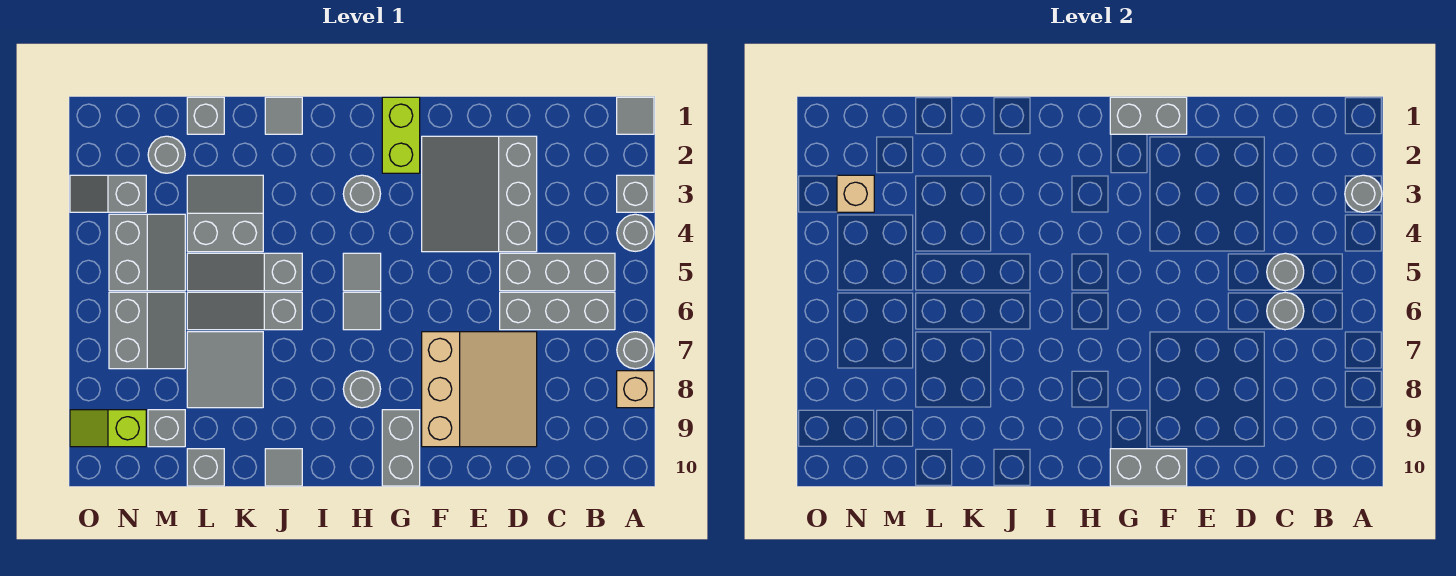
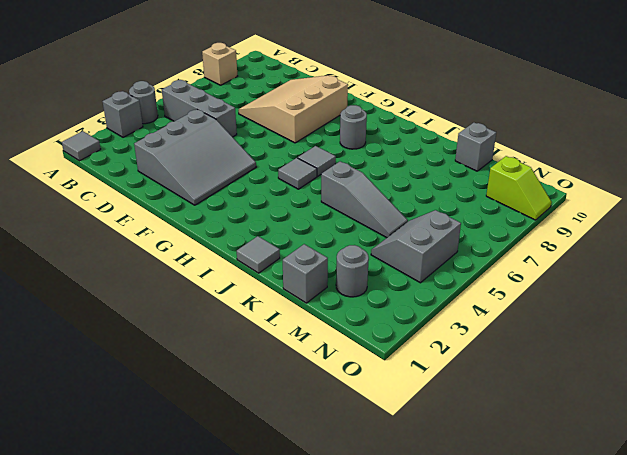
none -> grey 1x1 round brick [617,332,654,369]
none -> grey 1x3 brick [500,292,615,330]
none -> lime 1x2 brick [382,97,420,173]
none -> grey 1x2 brick [382,410,420,486]

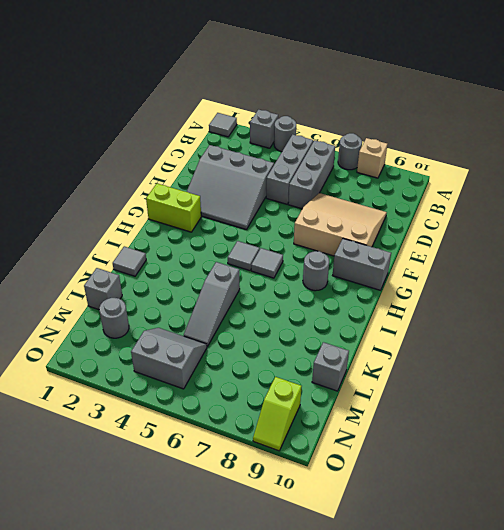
none -> grey 1x1 round brick [343,175,381,212]
none -> grey 1x3 slope [187,292,302,330]
none -> grey 1x1 tile [265,449,302,486]
none -> grey 2x2 slope [187,175,263,252]

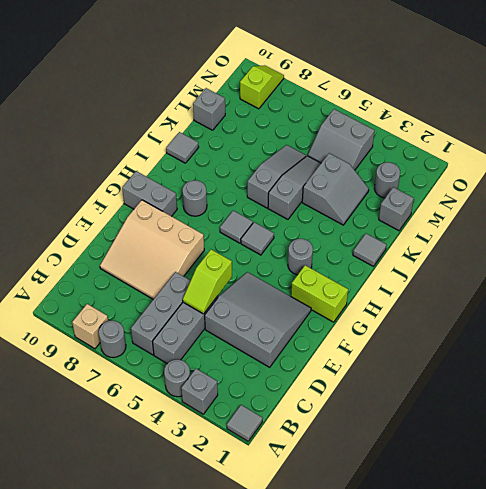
lime 1x2 slope [183,249,232,314] -> none
none -> grey 2x2 tile [187,332,263,408]
none -> grey 2x2 slope [109,292,185,369]
none -> grey 1x1 brick [148,410,185,447]
none -> grey 1x2 slope [70,175,146,212]

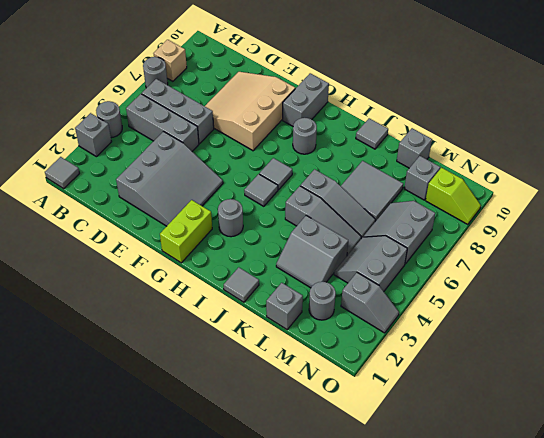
none -> grey 1x1 round brick [1345,175,1382,212]
none -> grey 1x1 round brick [1267,253,1304,291]
none -> grey 1x1 round brick [1267,292,1304,330]
none -> grey 1x2 brick [1110,97,1187,134]

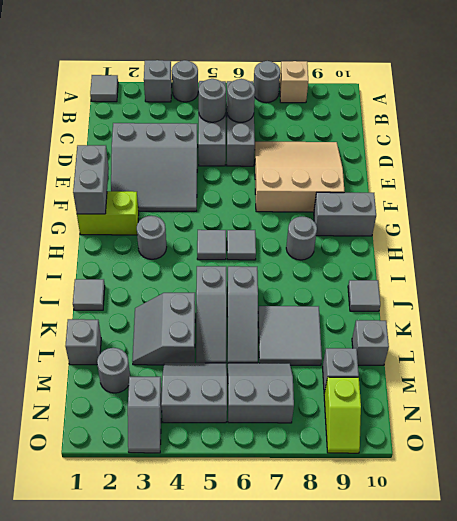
none -> grey 1x1 round brick [1345,175,1382,212]
none -> grey 1x2 brick [1110,449,1187,486]
none -> tan 1x1 brick [837,175,874,212]

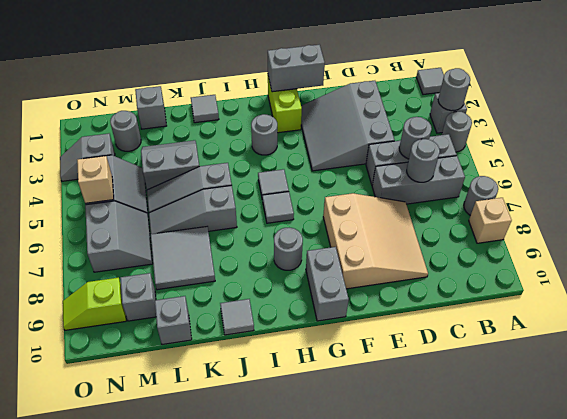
tan 1x1 brick [77,156,114,204] -> tan 1x1 brick moved to [837,175,874,212]
none -> grey 1x2 brick [1110,449,1187,486]

